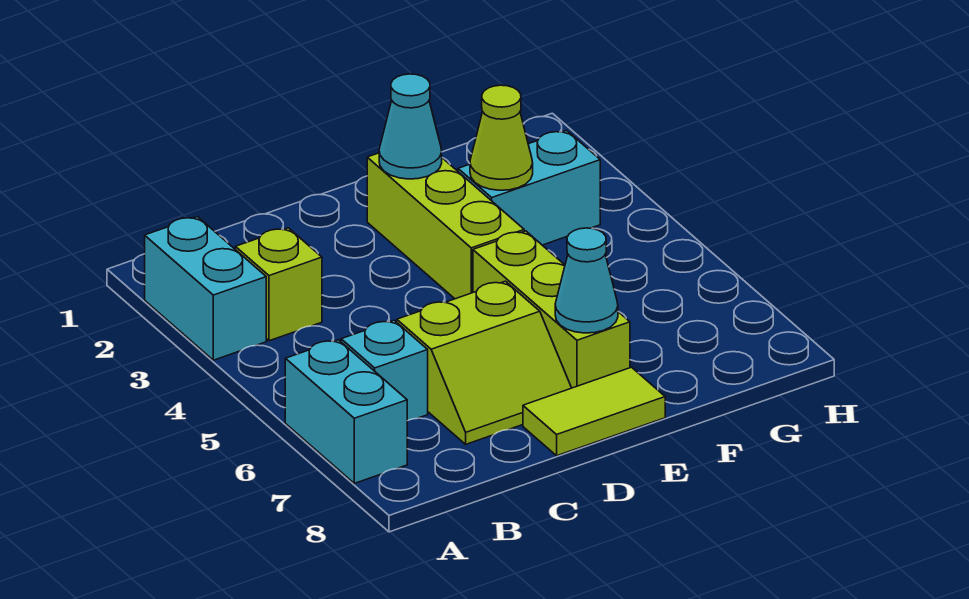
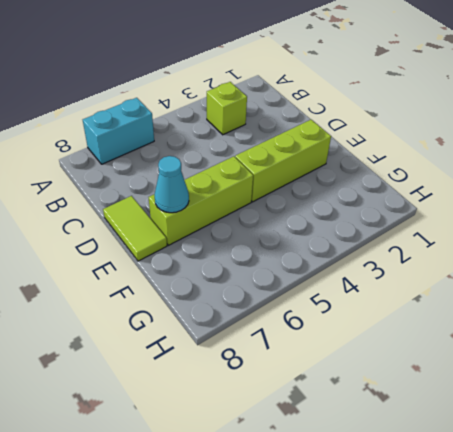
none -> cyan 1x2 brick [145,217,266,360]
none -> cyan 1x1 brick [341,320,428,421]
none -> lime 2x2 slope [397,281,571,444]

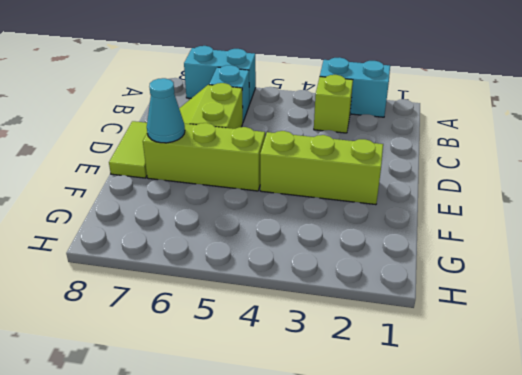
none -> cyan 1x2 brick [458,130,600,245]
none -> cyan 1x1 cone [379,74,442,179]
none -> lime 1x1 cone [470,85,533,190]

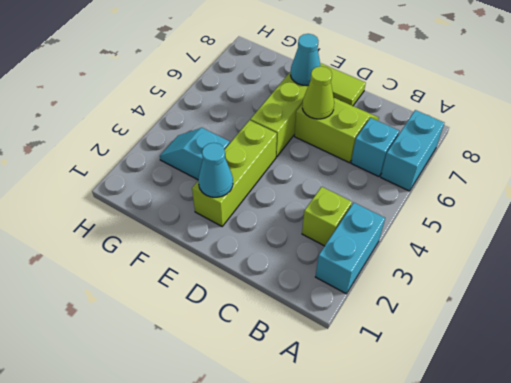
lime 1x1 cone [302,66,334,119] -> lime 1x1 cone moved to [470,85,533,190]
cyan 1x2 slope [160,128,230,180] -> cyan 1x2 brick [458,130,600,245]

